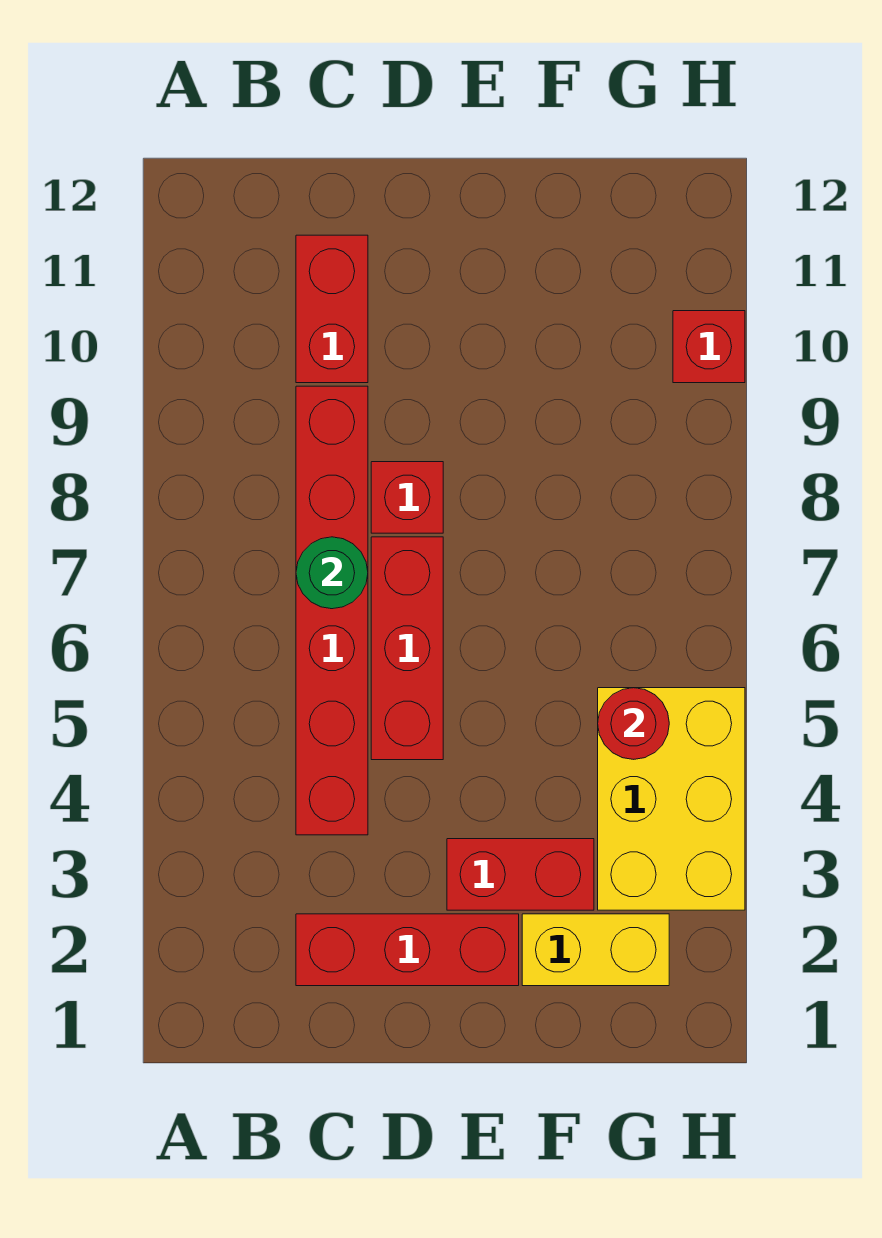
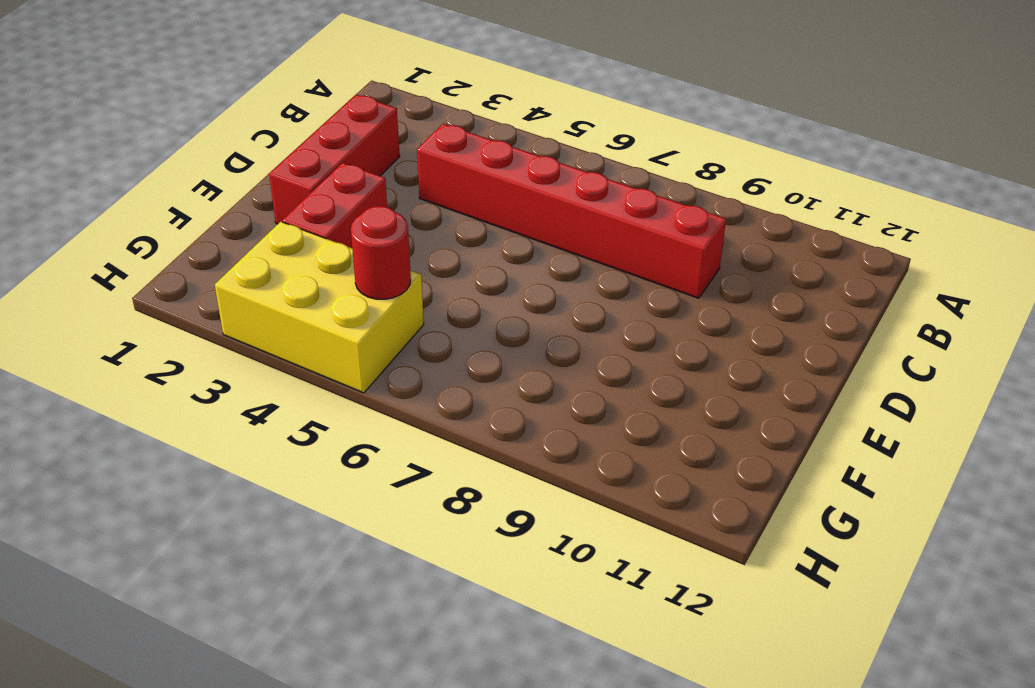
none -> red 1x2 brick [296,235,368,383]
none -> red 1x3 brick [371,537,443,760]

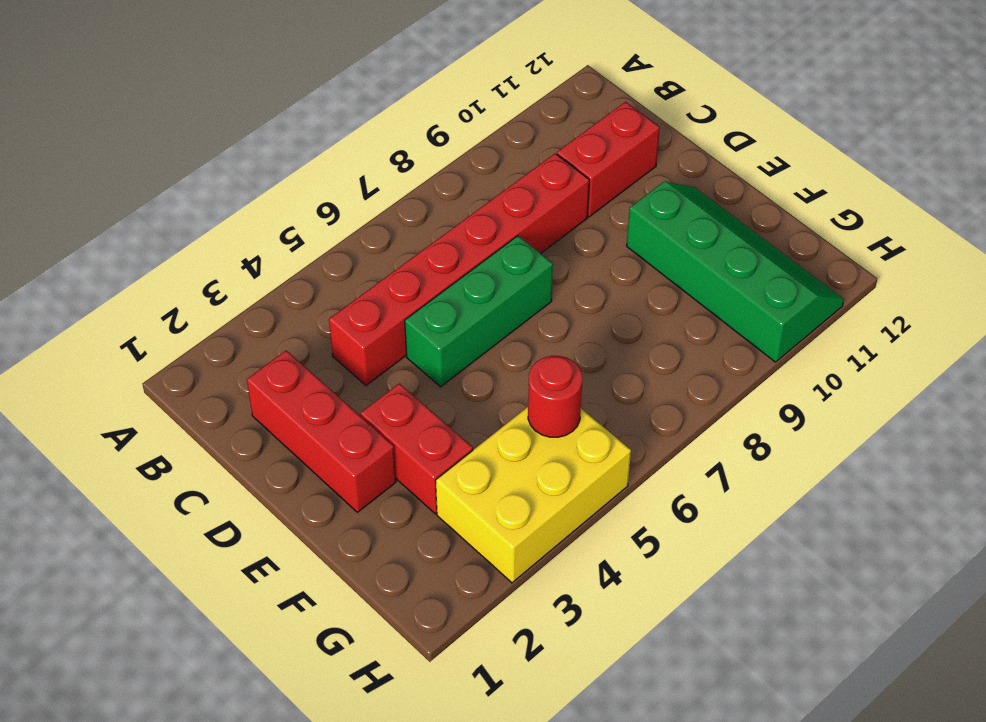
green 1x3 brick [405,236,553,387] -> red 1x3 brick [371,537,443,760]
green 2x4 slope [627,181,844,362] -> red 1x1 brick [673,311,745,383]
none -> red 1x1 brick [371,462,443,533]
none -> yellow 1x2 brick [522,914,669,986]

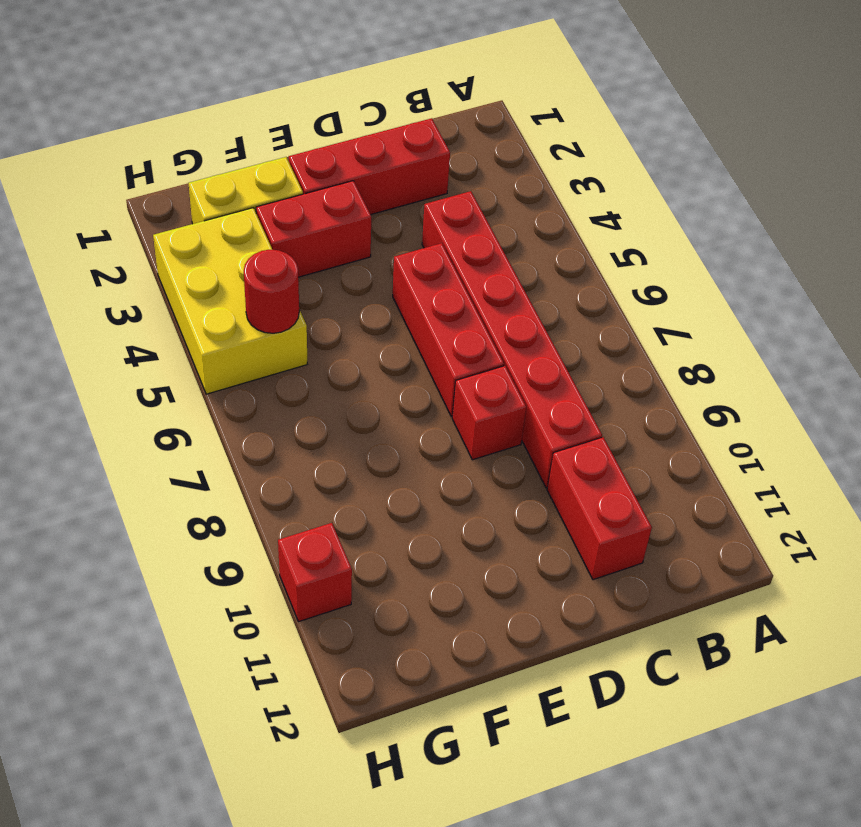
none -> green 1x1 round brick [296,537,368,609]

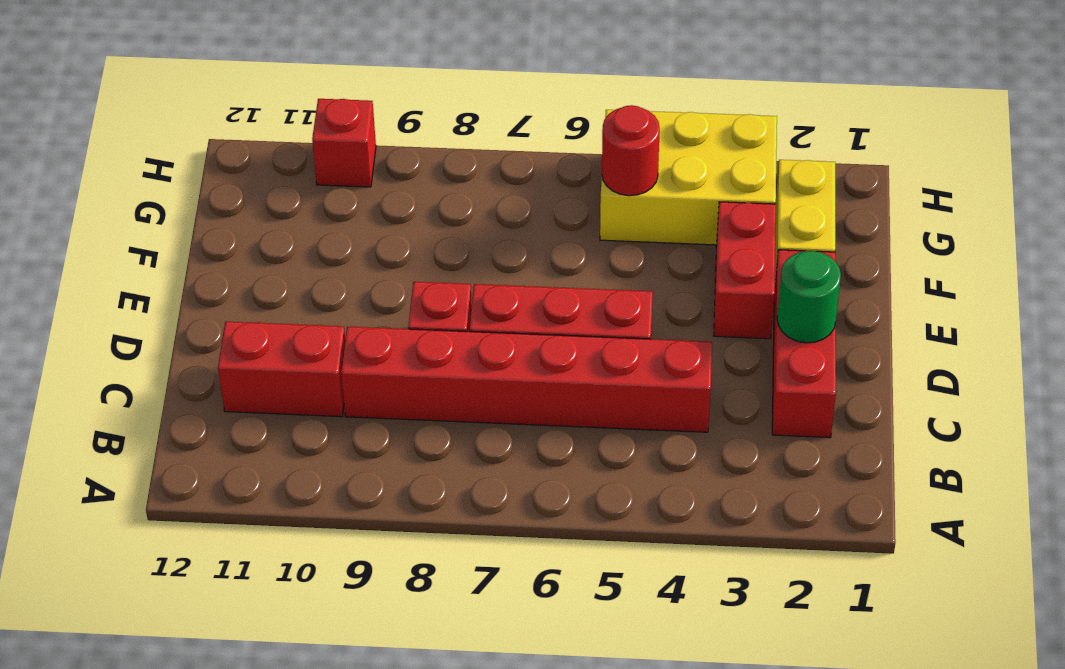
green 1x1 round brick [777,251,841,343] -> green 1x1 round brick moved to [296,537,368,609]

